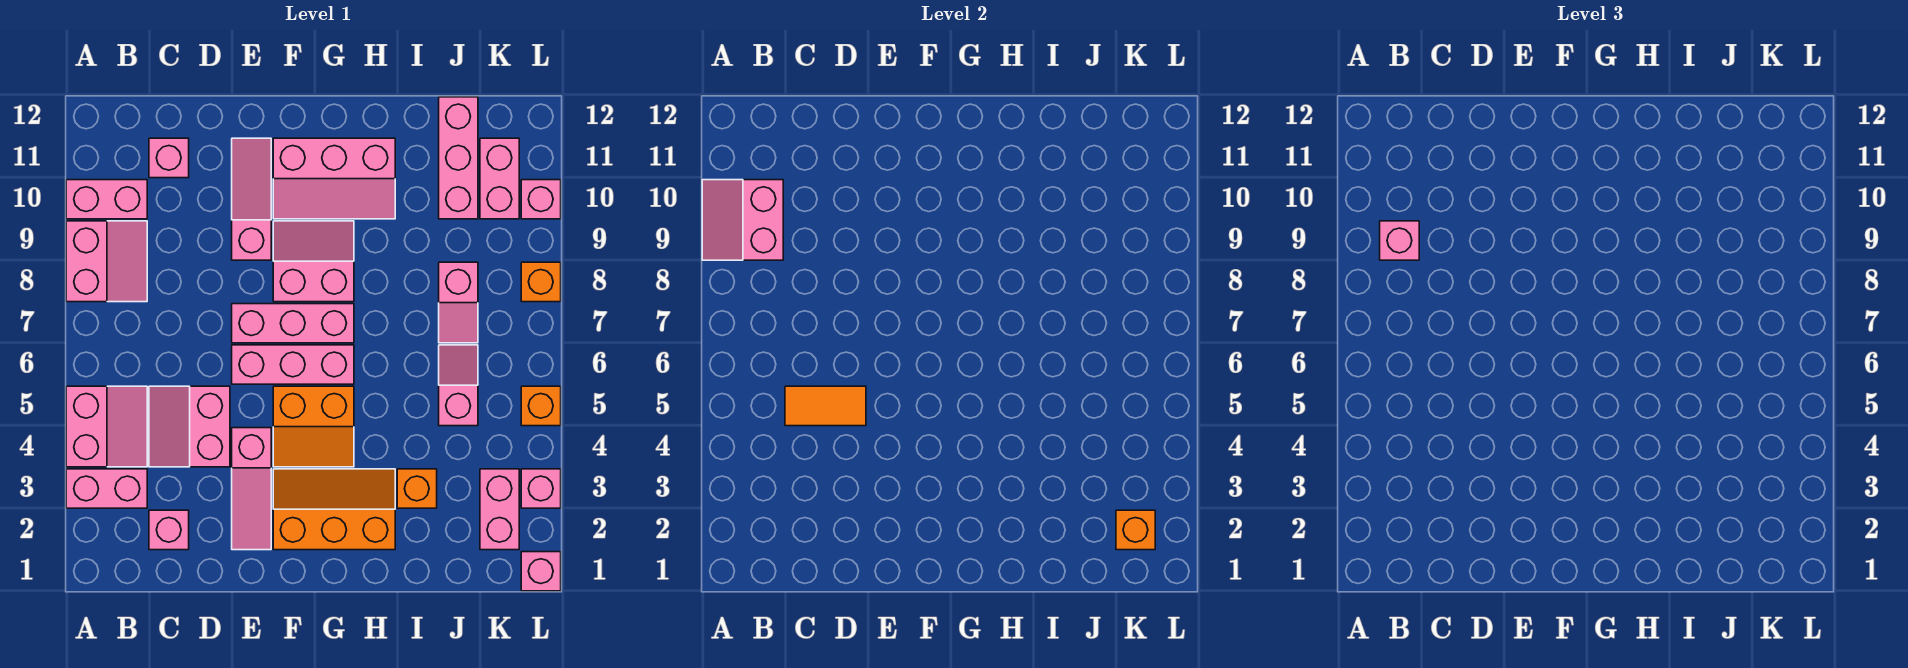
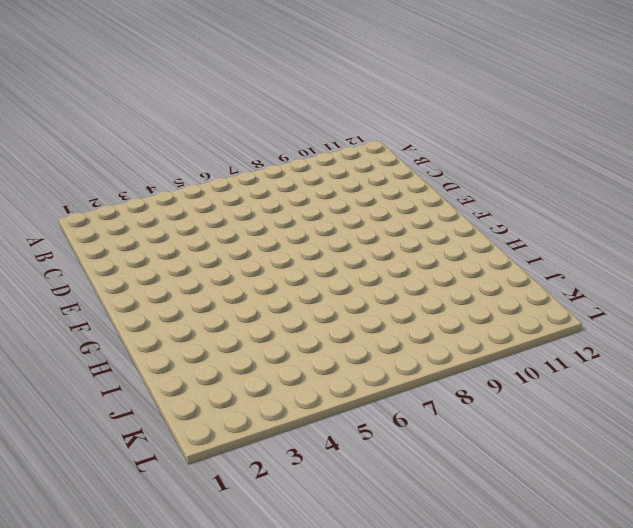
none -> pink 1x2 brick [66,469,147,508]
none -> pink 2x2 slope [66,386,147,467]
none -> pink 2x2 slope [66,221,147,302]
none -> pink 1x2 brick [66,180,147,219]

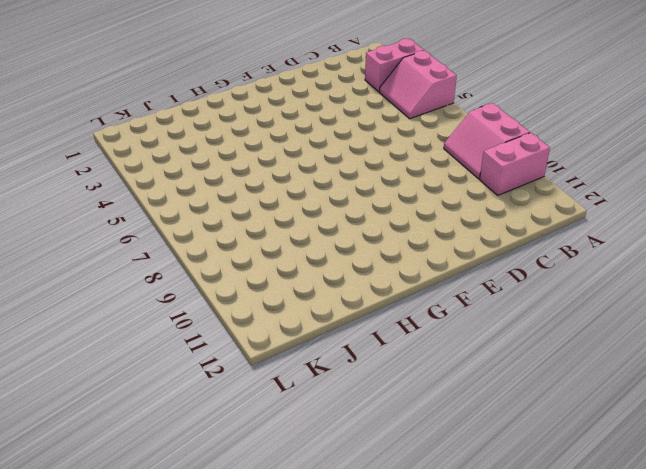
none -> pink 1x1 brick [149,510,189,550]
none -> pink 2x2 slope [149,386,230,467]
none -> pink 1x1 brick [149,138,189,178]
none -> pink 1x3 slope [232,428,271,550]

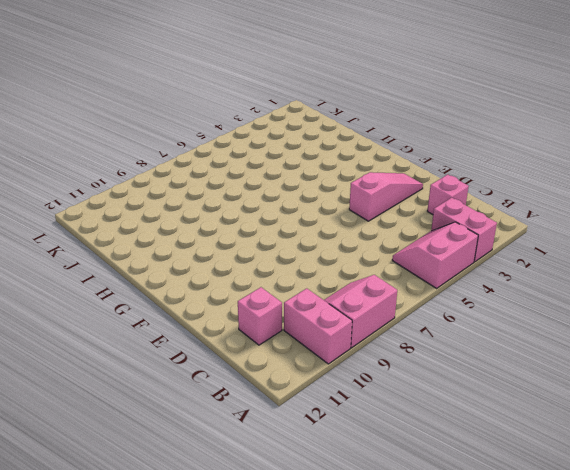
none -> pink 2x2 slope [149,386,230,467]
none -> pink 1x3 brick [232,345,354,384]
none -> pink 1x3 brick [232,304,354,343]
none -> pink 1x3 slope [232,138,271,260]

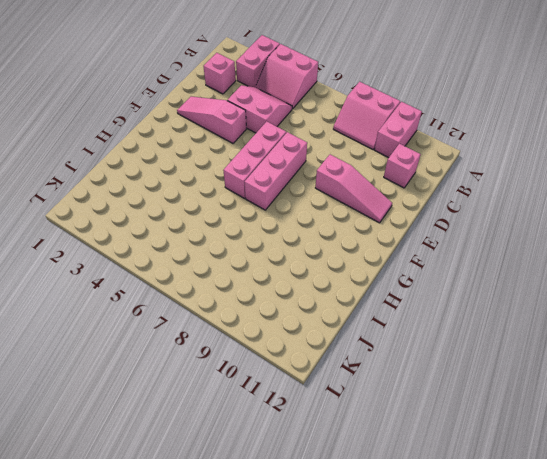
none -> orange 2x3 slope [273,469,395,550]
none -> orange 2x2 slope [273,386,354,467]
none -> pink 2x2 slope [273,221,354,302]
none -> pink 2x3 slope [273,138,395,219]

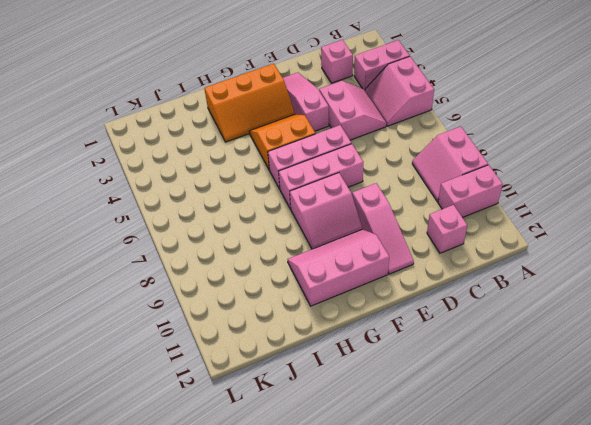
none -> orange 1x1 brick [397,469,437,508]
none -> pink 1x2 slope [439,345,478,426]
none -> pink 1x2 slope [439,262,478,343]
none -> pink 1x3 brick [439,97,478,219]

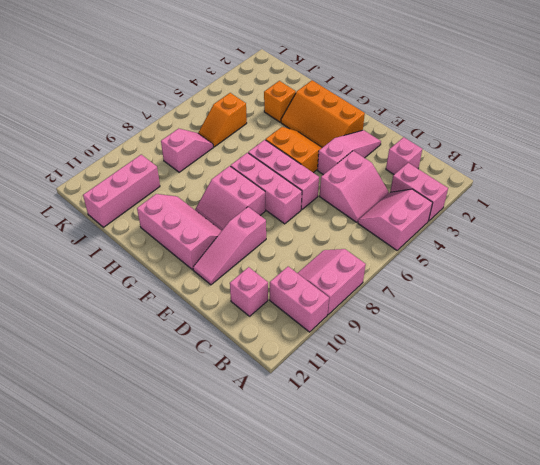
orange 1x2 slope [198,93,247,147] -> pink 1x2 slope [439,345,478,426]
none -> pink 1x2 brick [480,469,519,550]
none -> pink 1x2 brick [480,138,519,219]
none -> pink 1x1 brick [521,552,561,591]
none -> pink 1x1 brick [521,469,561,508]

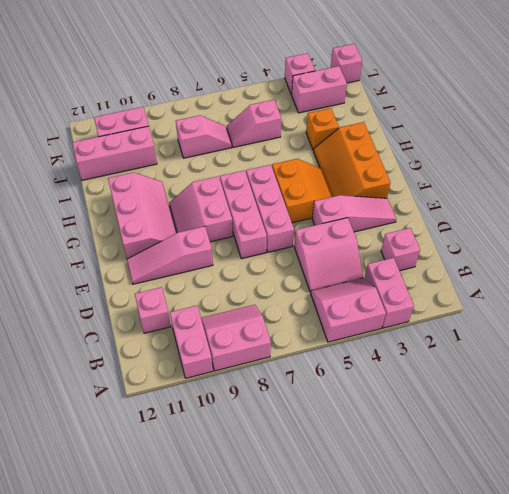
none -> orange 1x1 brick [521,386,561,426]
none -> orange 1x1 brick [521,262,561,302]
none -> pink 1x1 brick [521,180,561,219]
none -> pink 2x2 slope [702,180,783,260]

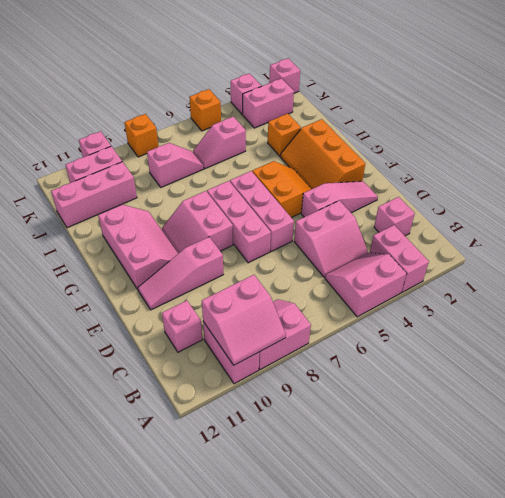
none -> orange 1x2 tile [785,386,866,426]
none -> orange 1x1 brick [1116,510,1155,550]
none -> pink 1x1 brick [1380,221,1419,260]

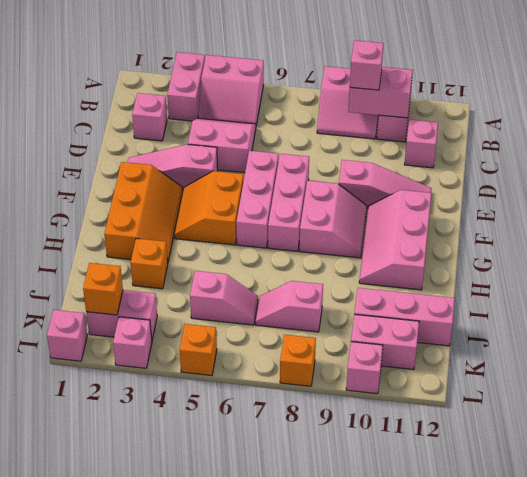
none -> orange 1x2 tile [785,386,866,426]

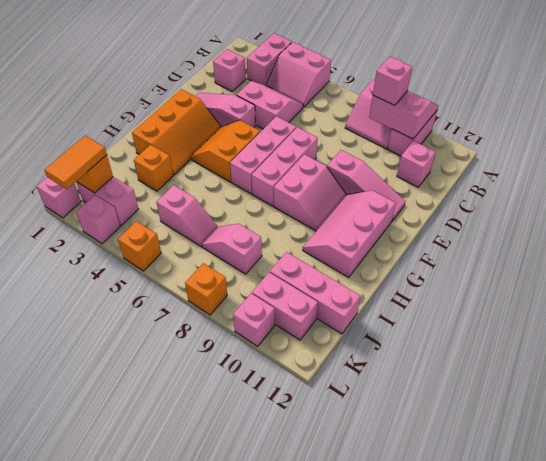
orange 1x2 tile [44,136,107,189] -> orange 1x2 tile moved to [785,386,866,426]

